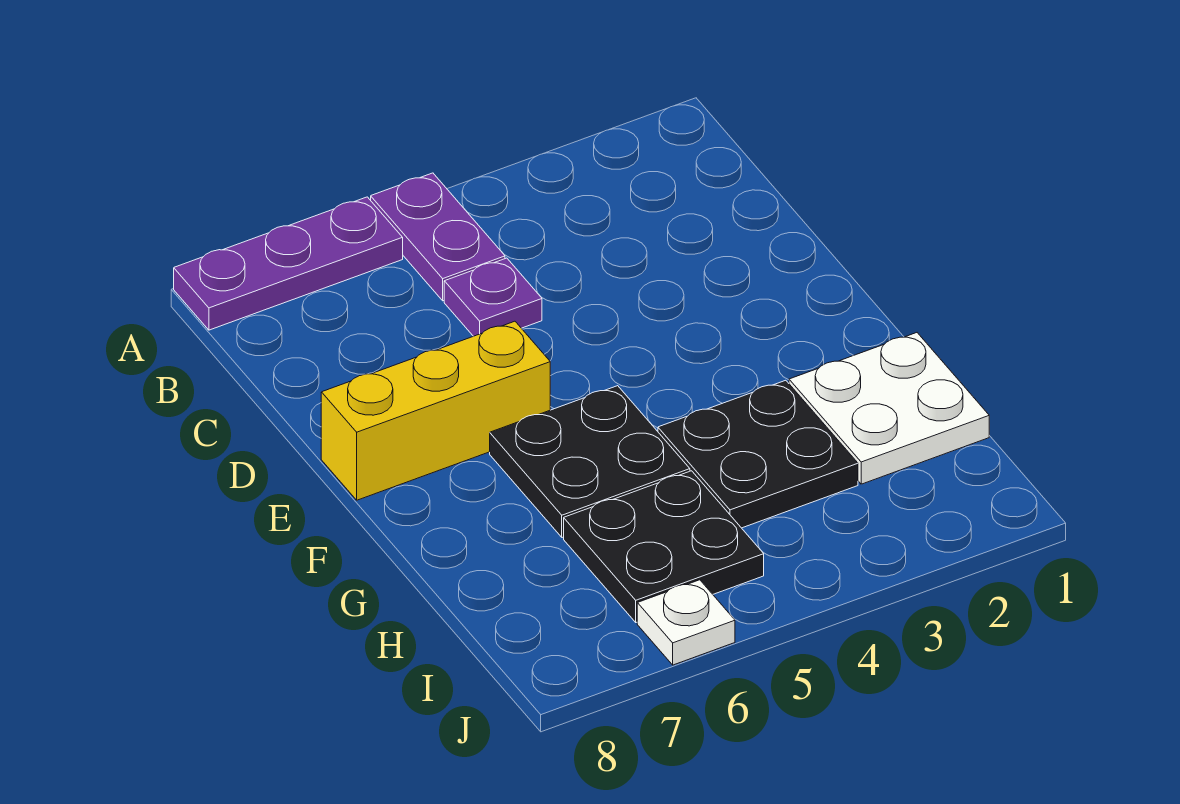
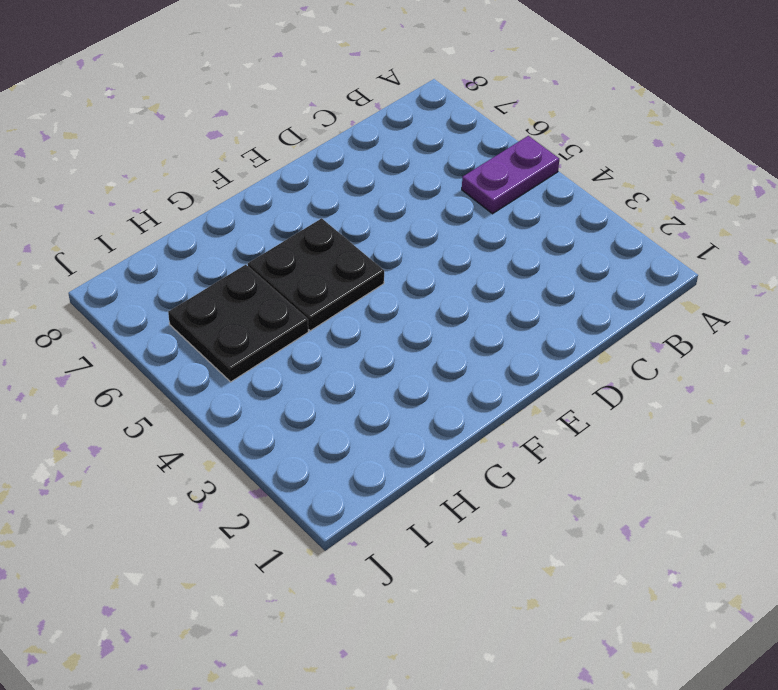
none -> purple 1x3 plate [174,197,403,330]
none -> purple 1x1 plate [444,258,542,336]

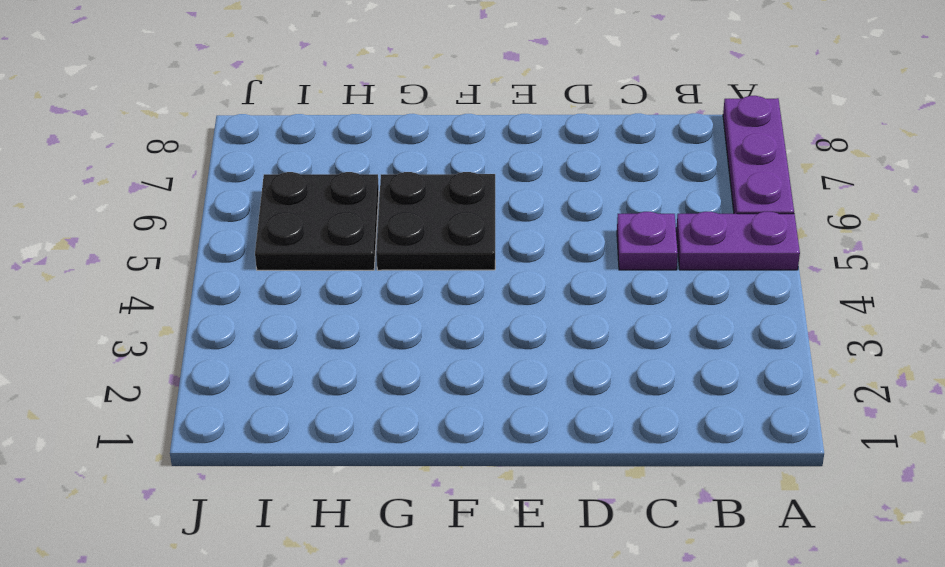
none -> yellow 1x3 brick [321,321,550,500]
none -> white 2x2 plate [789,333,989,484]

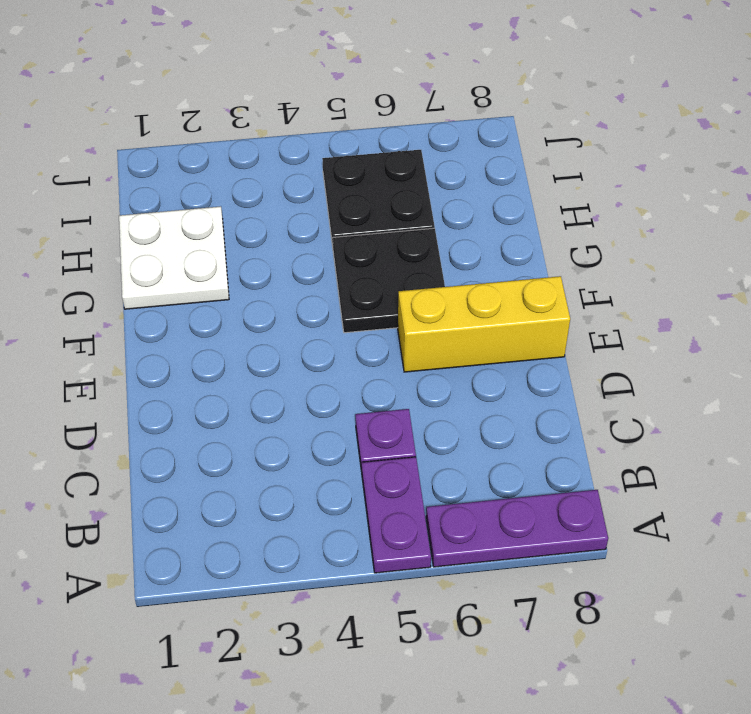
none -> black 2x2 plate [658,380,858,528]
none -> white 1x1 plate [637,580,735,665]

